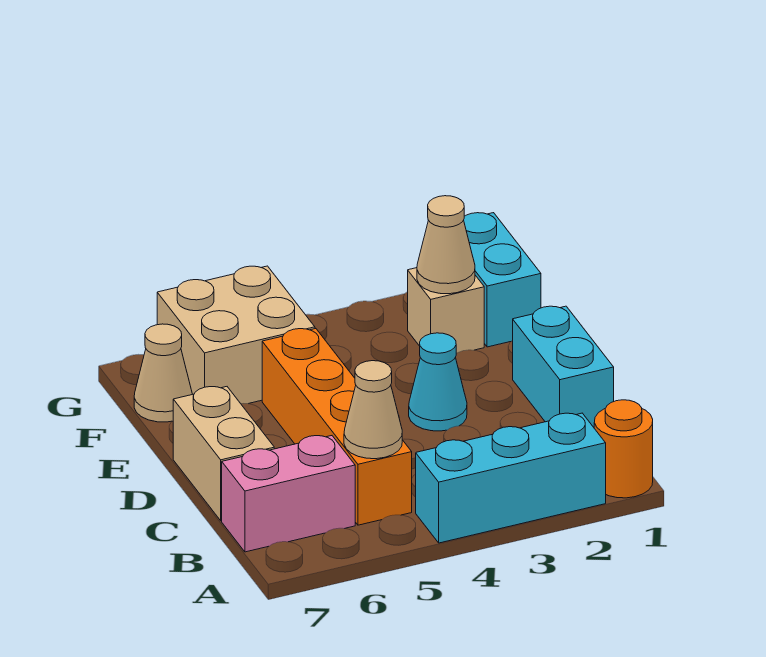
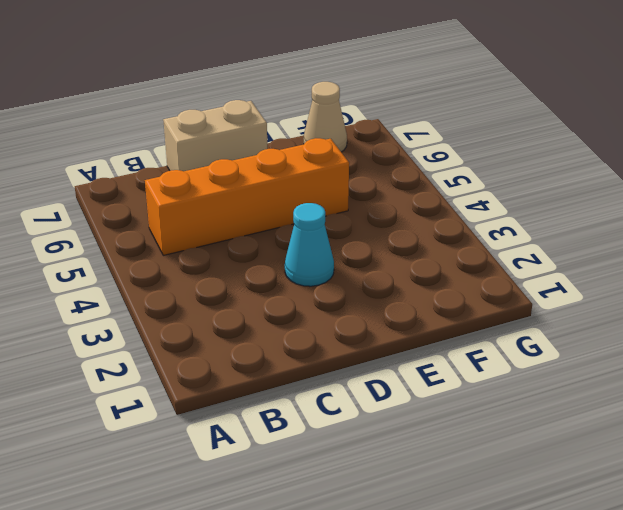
none -> orange 1x1 round brick [594,400,653,498]
none -> cyan 1x3 brick [416,413,606,543]
none -> pink 1x2 brick [222,436,355,552]

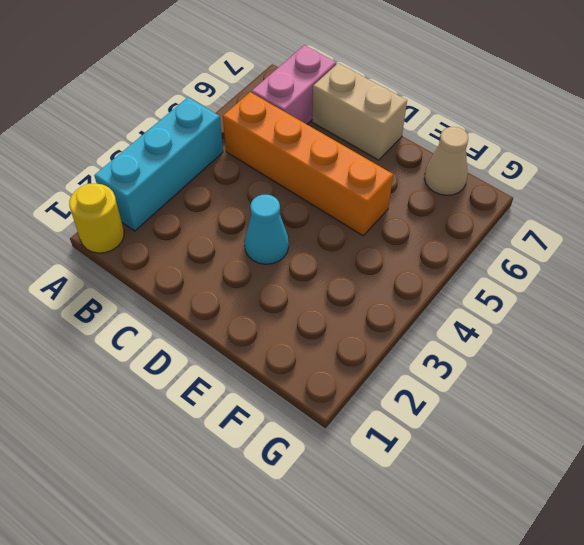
yellow 1x1 round brick [69,184,124,253] -> orange 1x1 round brick [594,400,653,498]
none -> cyan 1x2 brick [513,306,614,427]
none -> cyan 1x2 brick [464,213,541,347]
none -> tan 1x1 brick [408,268,484,354]

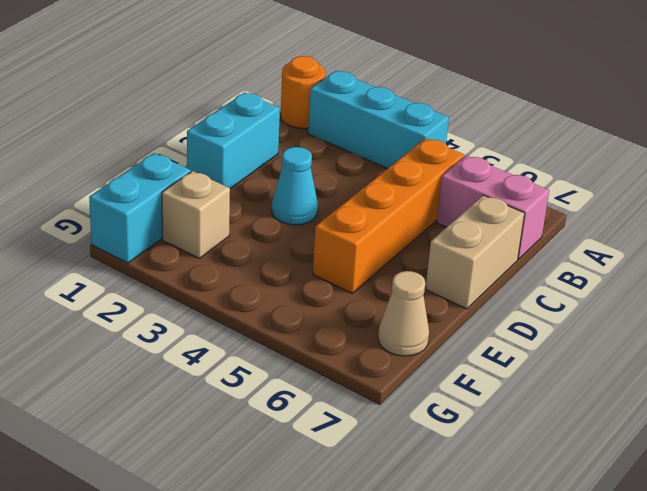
none -> tan 2x2 brick [157,266,315,404]
none -> tan 1x1 cone [344,361,402,459]
none -> tan 1x1 cone [417,196,475,294]

